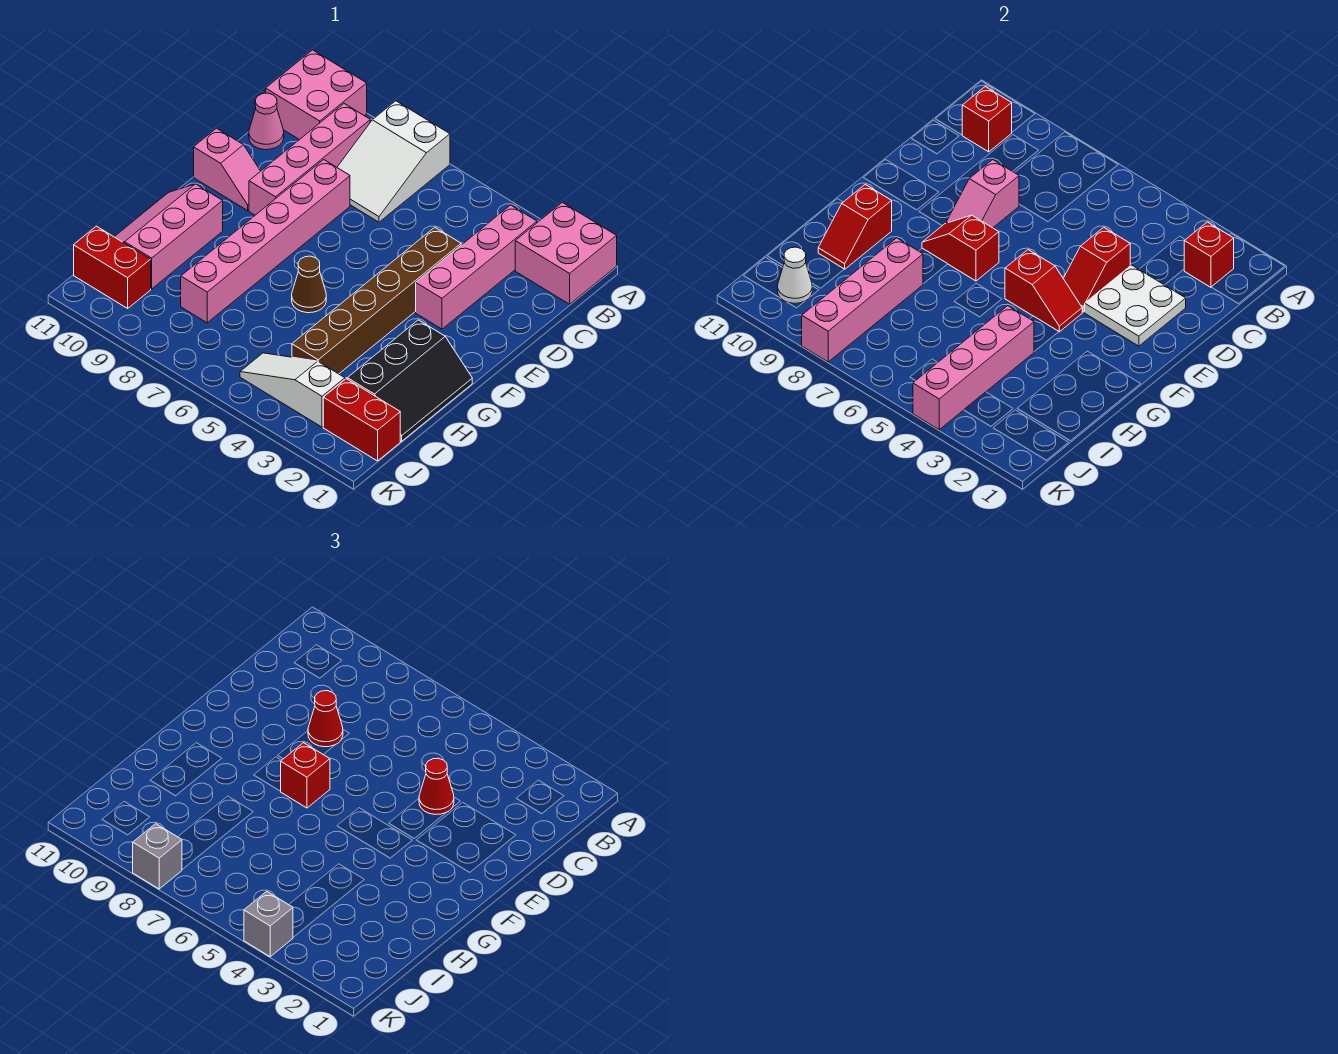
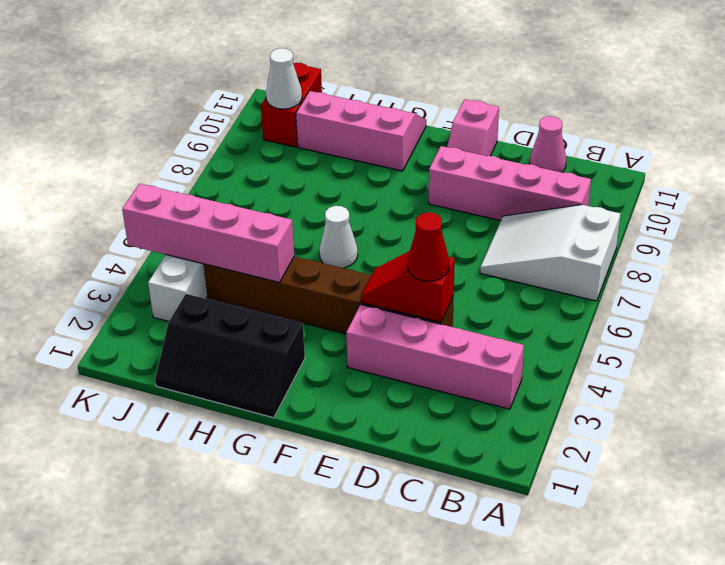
white 1x1 cone [319,206,358,268] -> brown 1x1 cone [292,256,326,313]
none -> pink 2x2 brick [515,202,617,304]
none -> pink 2x2 brick [266,50,367,140]
none -> pink 1x6 brick [181,160,350,323]
none -> red 1x2 brick [323,379,400,461]

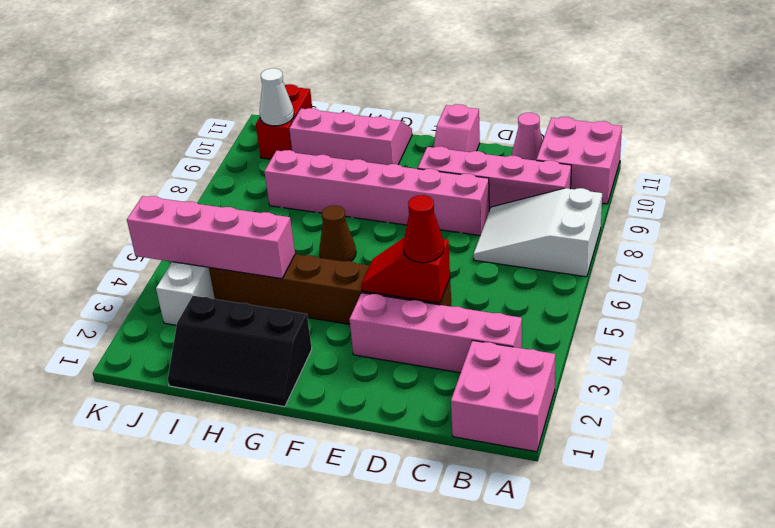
none -> red 1x2 brick [323,379,400,461]
none -> red 1x1 brick [1184,222,1234,287]
none -> red 1x1 brick [962,87,1012,152]
none -> white 2x2 plate [1085,265,1186,346]

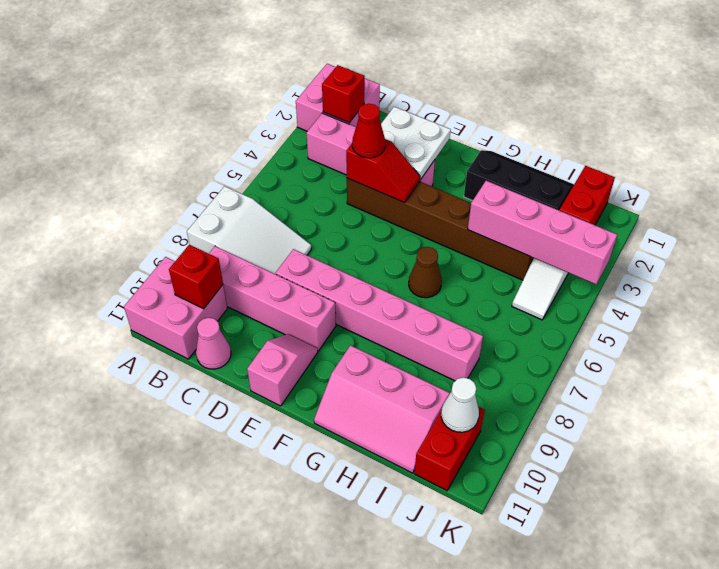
none -> pink 1x2 slope [946,160,1019,228]
none -> red 1x2 slope [1005,250,1082,332]
none -> red 1x2 slope [922,215,999,281]
none -> red 1x2 slope [818,185,892,269]

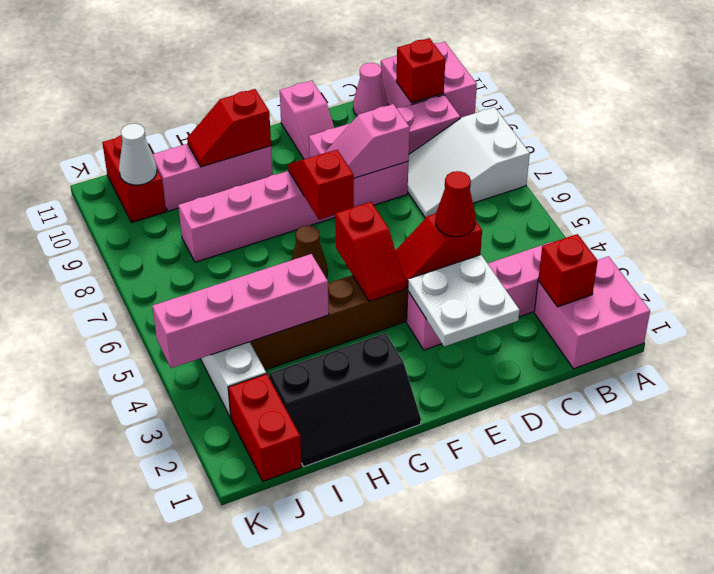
none -> pink 1x4 brick [802,238,923,362]
none -> red 1x1 cone [308,691,343,747]
none -> red 1x1 brick [281,743,330,808]
none -> grey 1x1 brick [244,891,293,957]

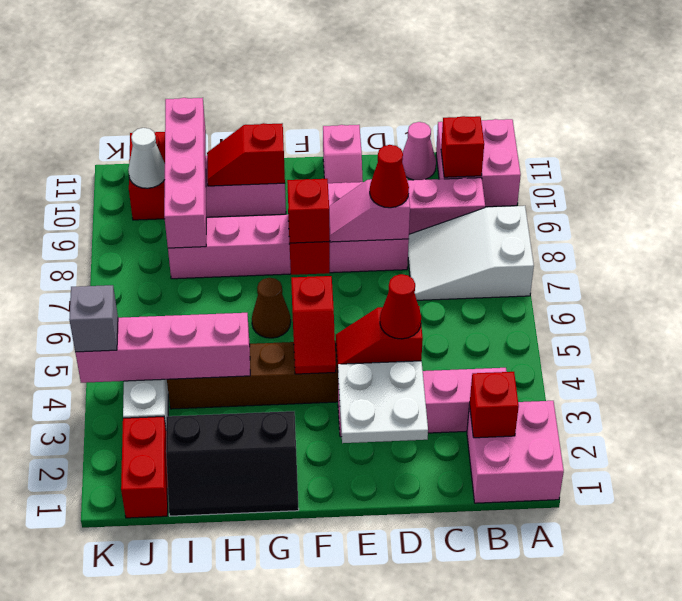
pink 1x4 brick [164,98,207,248] -> pink 1x4 brick turned to [802,238,923,362]
none -> grey 1x1 brick [133,824,182,889]

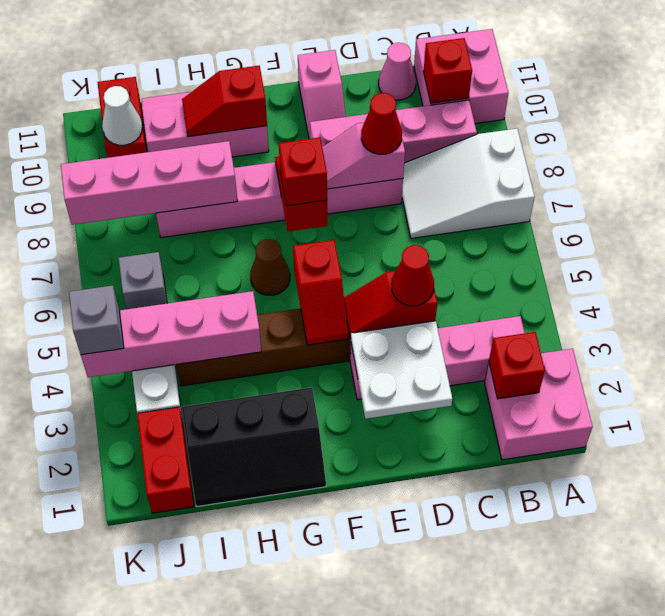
grey 1x1 brick [119,252,167,309] -> grey 1x1 brick moved to [133,824,182,889]

